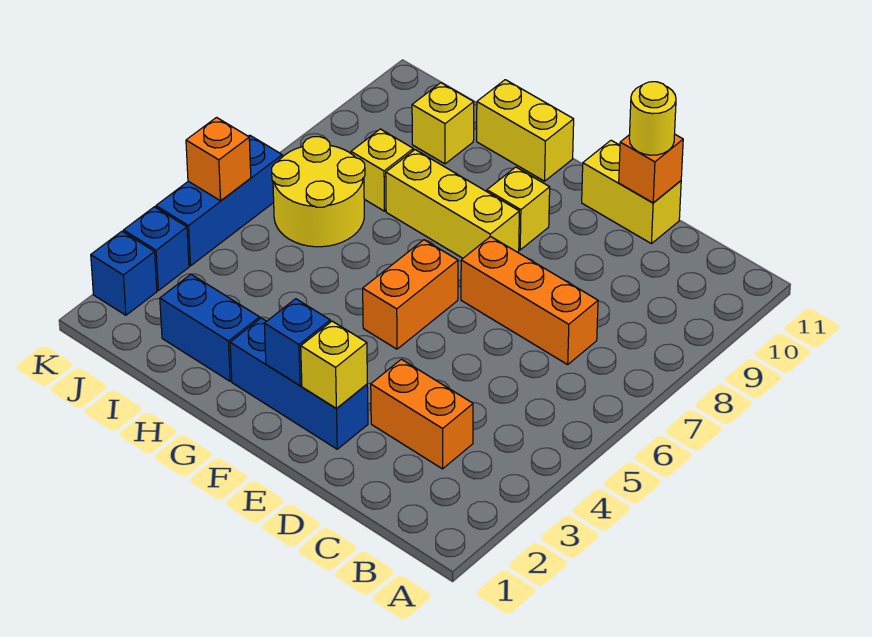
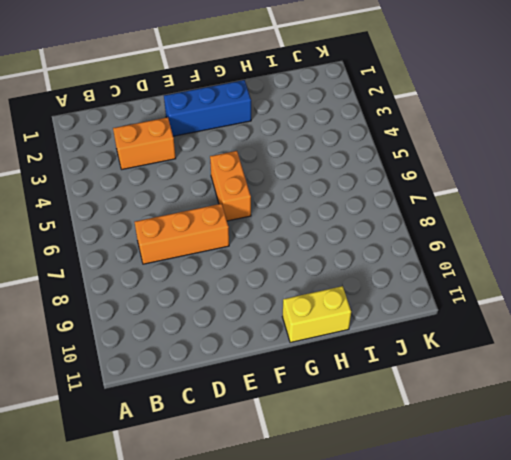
none -> yellow 1x2 brick [582,140,681,244]
none -> yellow 1x3 brick [386,150,519,258]
none -> yellow 1x1 brick [487,167,550,250]

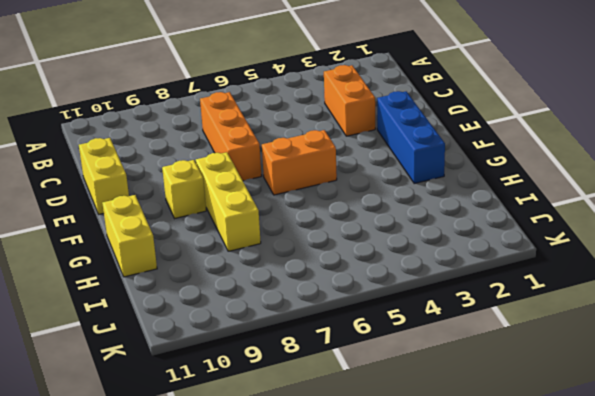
none -> blue 1x2 brick [160,274,260,381]
none -> yellow 2x2 round brick [272,137,365,247]
none -> yellow 1x1 brick [351,129,413,211]

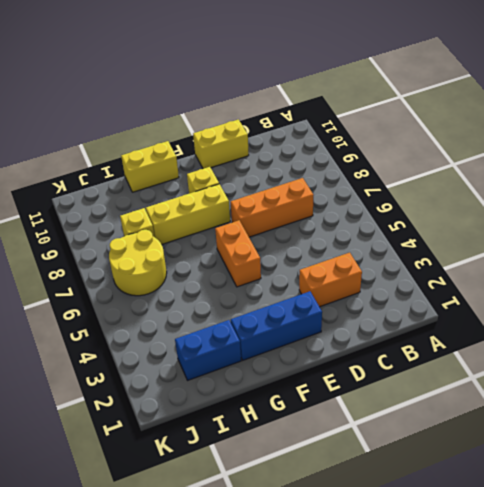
none -> yellow 1x1 brick [412,83,474,164]
none -> blue 1x1 brick [91,231,157,315]
none -> blue 1x1 brick [124,207,189,290]

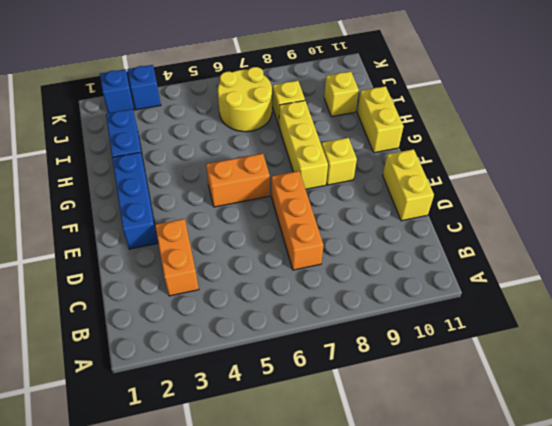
none -> blue 1x3 brick [156,135,282,266]
none -> orange 1x1 brick [619,134,683,203]
none -> yellow 1x1 brick [301,321,367,408]

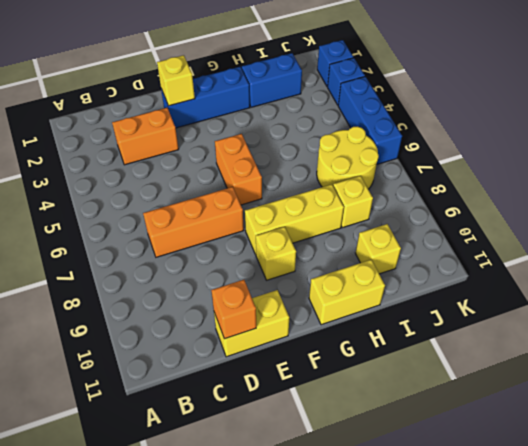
none -> blue 1x1 brick [264,299,330,386]
none -> orange 1x1 brick [186,118,251,201]
none -> yellow 1x1 round brick [629,82,676,155]

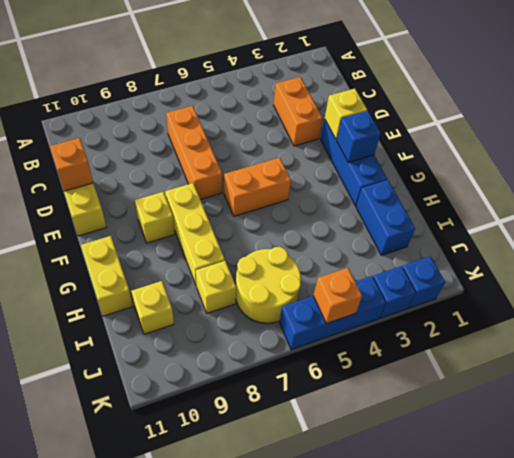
none -> yellow 1x1 round brick [629,82,676,155]

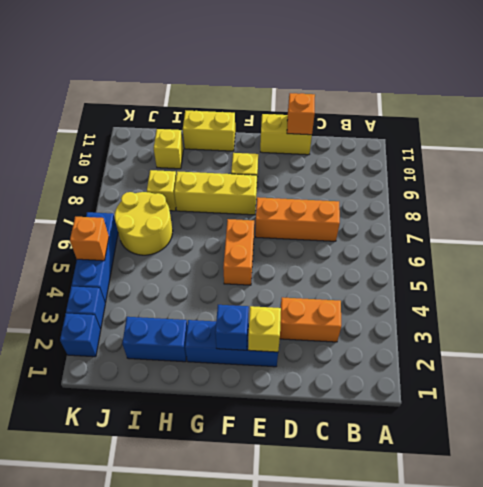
none -> yellow 1x1 round brick [629,82,676,155]

